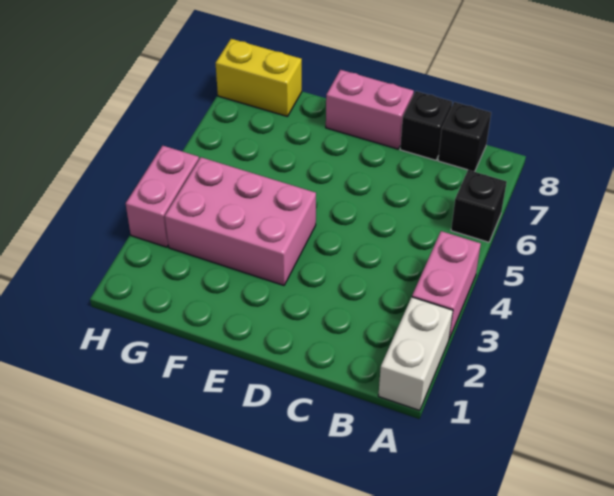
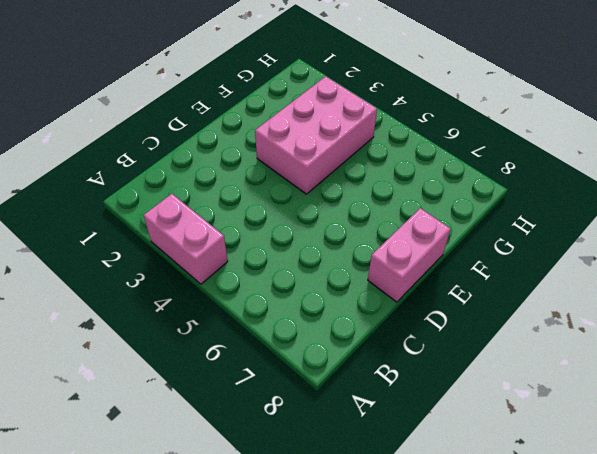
none -> white 1x2 brick [378,297,453,411]
none -> black 1x1 brick [451,170,507,242]

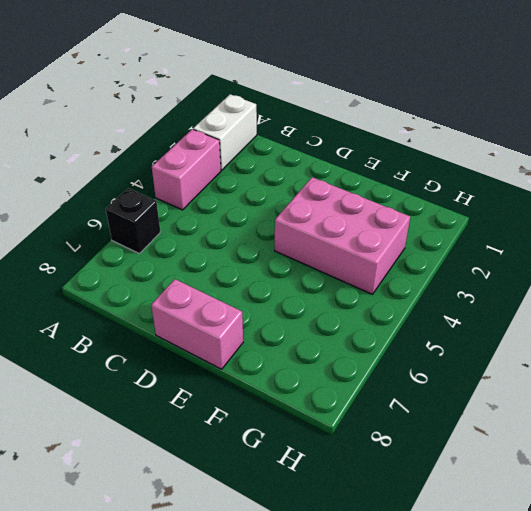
none -> black 1x1 brick [438,102,491,172]
none -> black 1x1 brick [400,91,452,160]

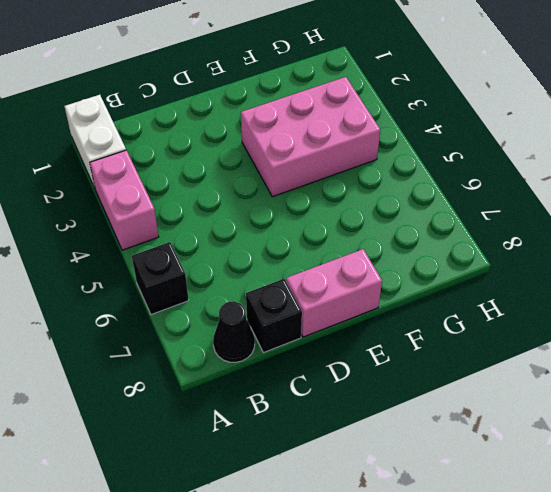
black 1x1 cone [213,301,255,362] -> black 1x1 brick [438,102,491,172]
none -> yellow 1x2 brick [216,39,302,117]
none -> pink 1x2 brick [126,146,199,247]

